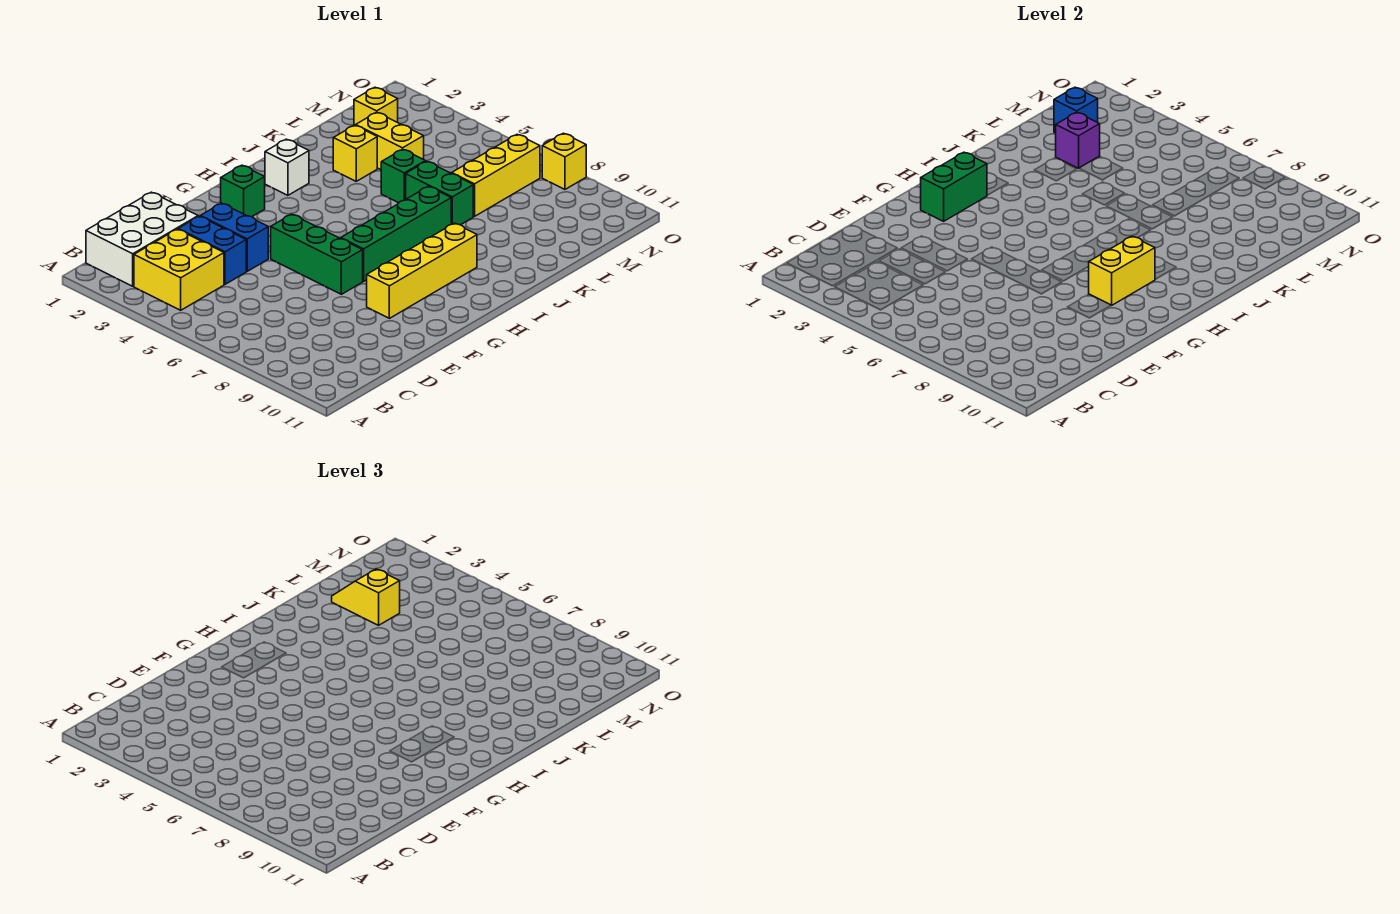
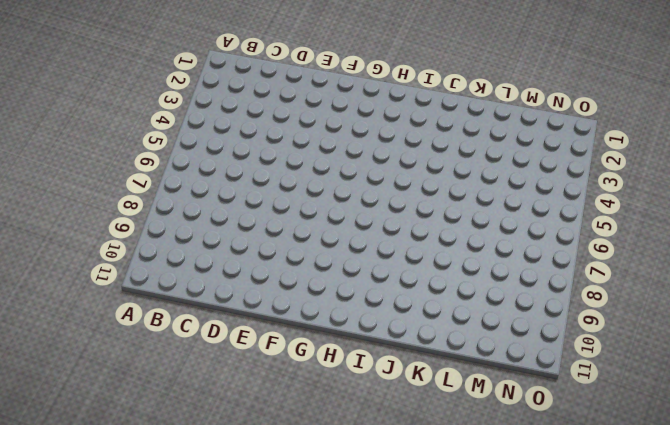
none -> white 2x3 brick [86,192,198,286]
none -> yellow 2x2 brick [134,229,224,310]
none -> blue 1x2 brick [178,216,246,284]

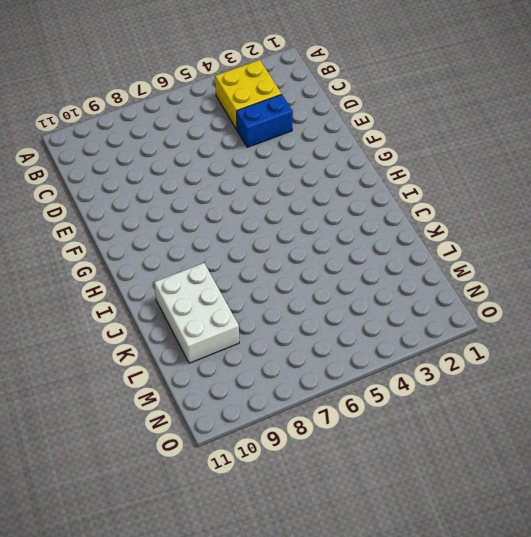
white 2x3 brick [154,263,239,363] -> white 2x3 brick moved to [86,192,198,286]
none -> blue 1x2 brick [200,203,268,271]
none -> green 1x3 brick [271,214,363,294]
none -> yellow 1x4 brick [367,223,477,318]

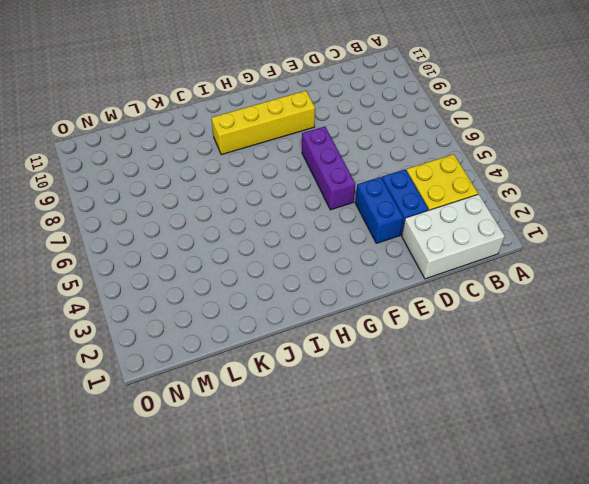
purple 1x3 brick [302,127,355,210] -> green 1x3 brick [271,214,363,294]
none -> green 1x1 brick [221,165,265,217]
none -> green 1x4 brick [341,186,451,281]
none -> white 1x1 brick [265,139,309,195]

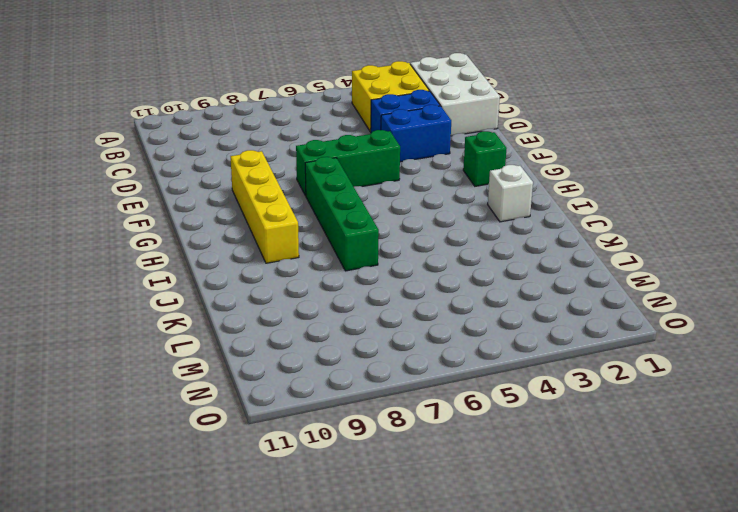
none -> yellow 1x1 brick [333,125,377,181]
none -> green 1x1 brick [381,149,425,203]
none -> green 1x2 brick [406,161,473,225]

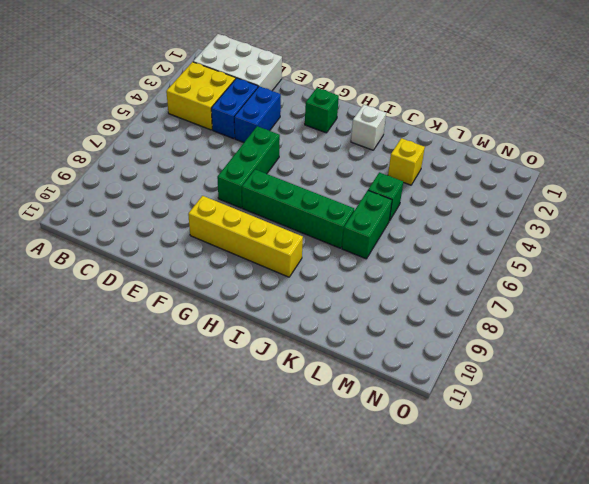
none -> yellow 1x2 brick [356,112,424,170]
none -> yellow 1x3 brick [452,134,540,216]
none -> yellow 1x1 brick [354,87,398,125]

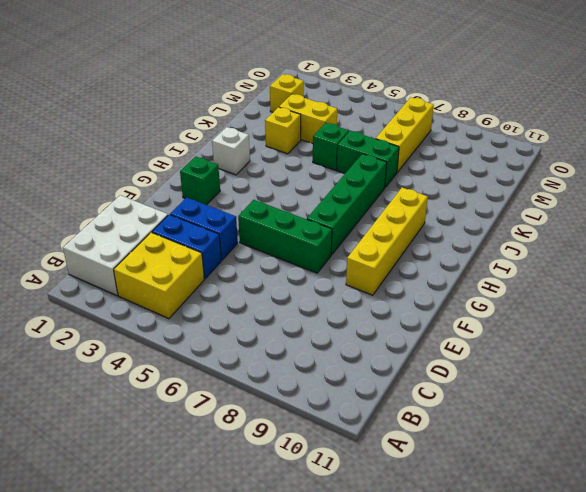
none -> yellow 1x1 brick [542,133,586,189]
none -> green 1x2 brick [921,152,987,221]
none -> yellow 1x2 brick [1088,236,1155,305]

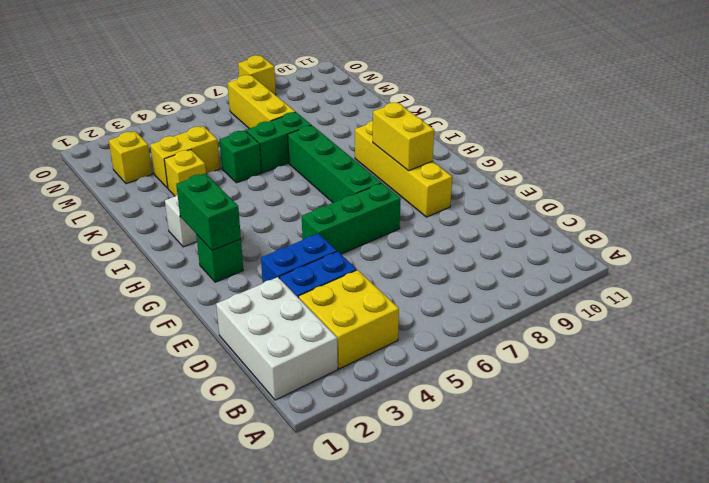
none -> purple 1x1 brick [1056,112,1100,168]
none -> blue 1x1 brick [1054,87,1098,133]
none -> yellow 1x2 slope [332,569,400,625]

